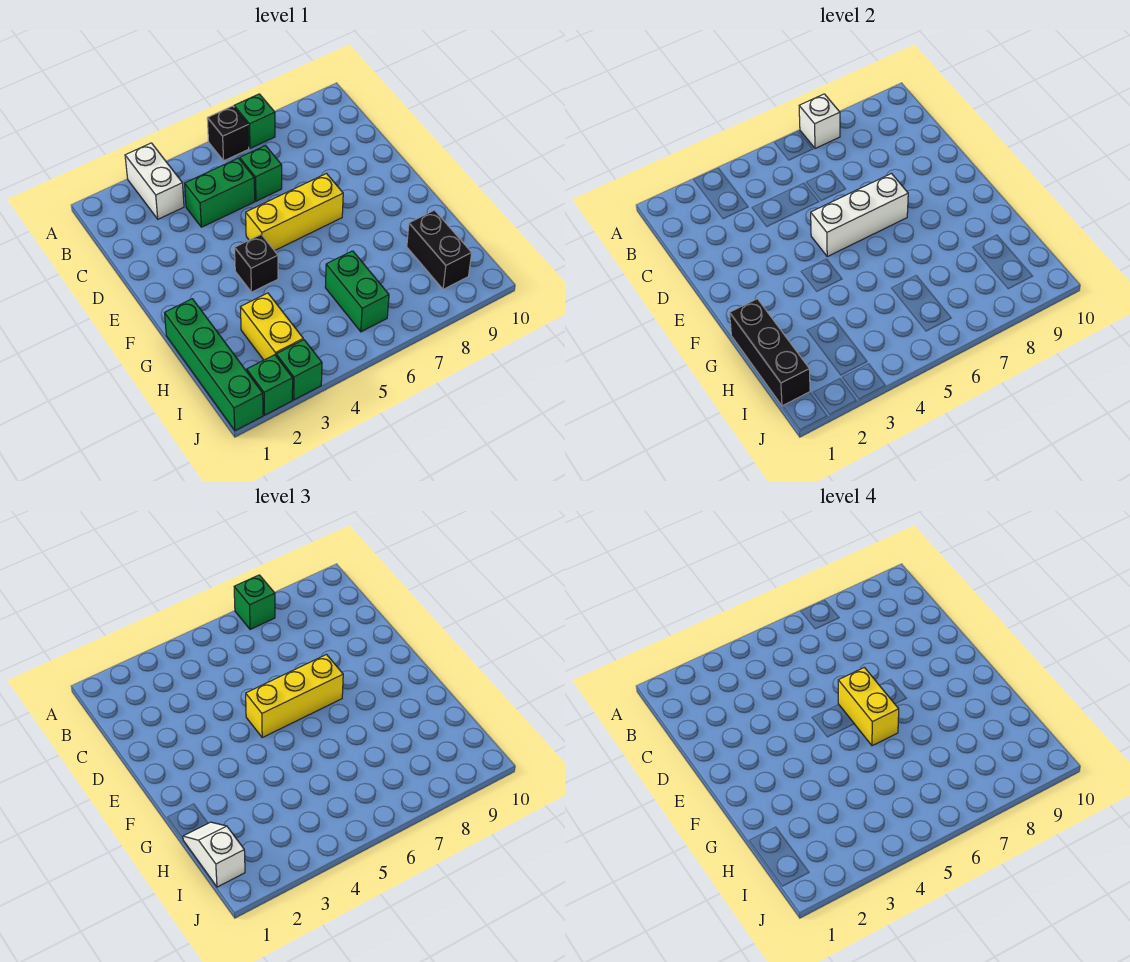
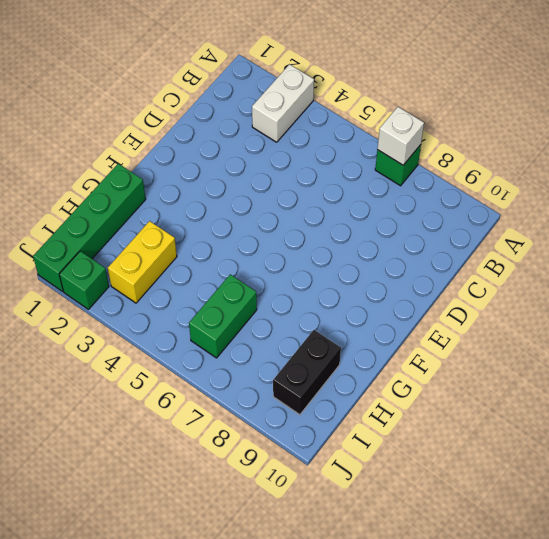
none -> black 1x1 brick [207,106,249,161]
none -> green 1x2 brick [185,158,255,227]
none -> green 1x1 brick [240,146,282,201]

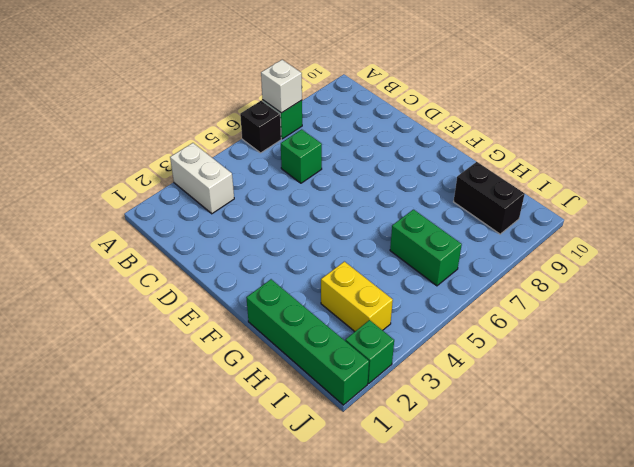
none -> green 1x2 brick [185,158,255,227]
none -> yellow 1x3 brick [246,174,343,251]
none -> black 1x1 brick [235,235,278,292]

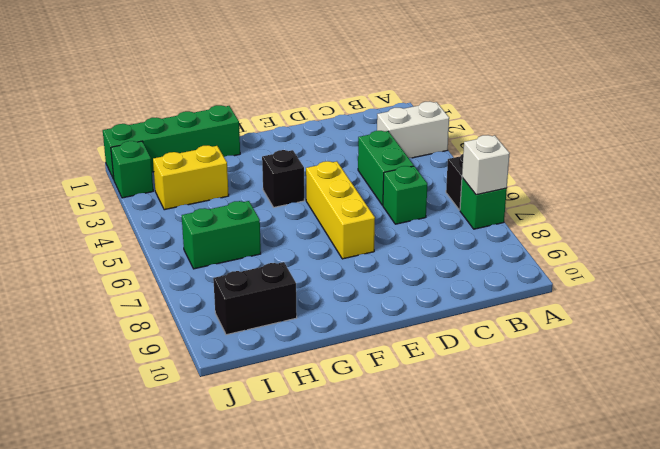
none -> green 1x1 brick [276,340,322,400]
none -> white 1x3 brick [811,174,908,256]
none -> black 1x3 brick [730,299,810,406]

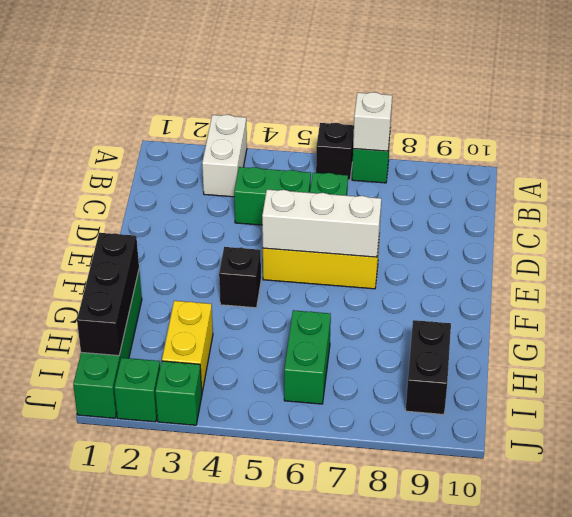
none -> green 1x1 brick [234,575,275,629]
none -> yellow 1x3 brick [246,655,343,737]
none -> white 1x2 slope [183,822,245,887]

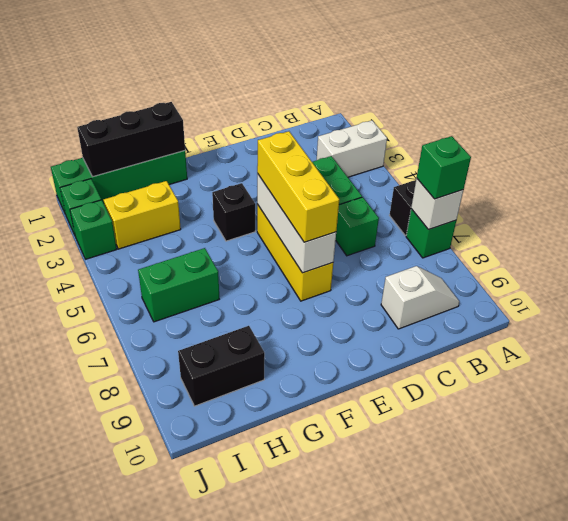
white 1x2 slope [381,266,460,329] -> white 1x2 slope moved to [183,822,245,887]
none -> yellow 1x2 brick [838,667,899,746]

